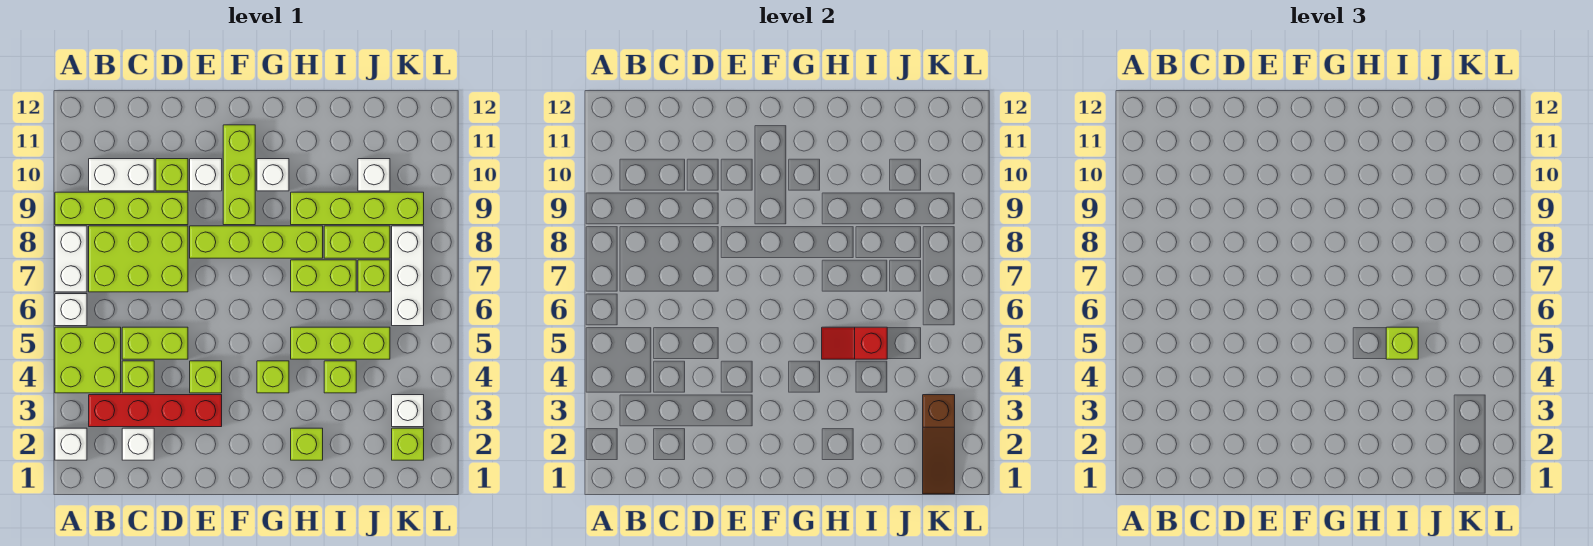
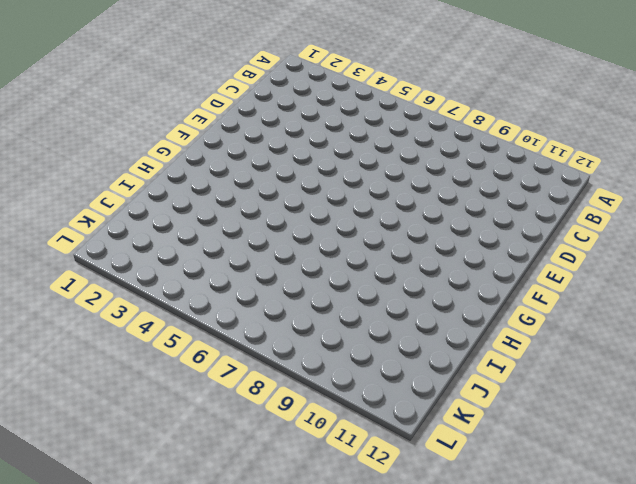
none -> white 1x1 brick [55,428,87,460]
none -> lime 2x2 brick [55,327,121,393]
none -> white 1x1 brick [55,294,87,326]
none -> white 1x2 brick [55,226,87,292]

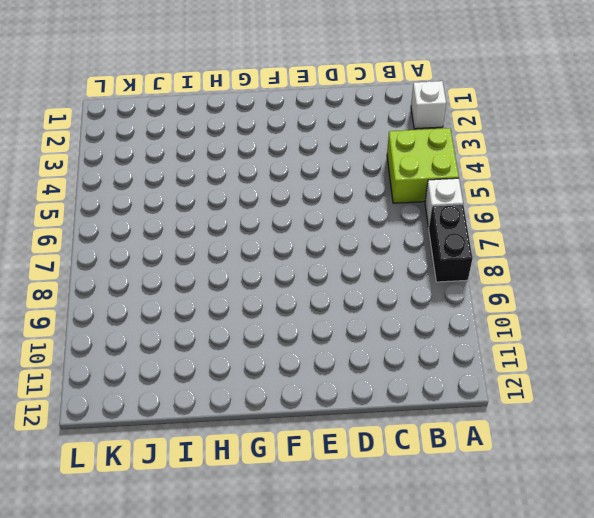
black 1x2 brick [429,205,473,282] -> white 1x2 brick [55,226,87,292]
none -> lime 1x4 brick [55,192,188,225]
none -> red 1x4 brick [89,395,222,427]
none -> lime 2x3 brick [89,226,188,292]
none -> white 1x2 brick [89,159,154,191]

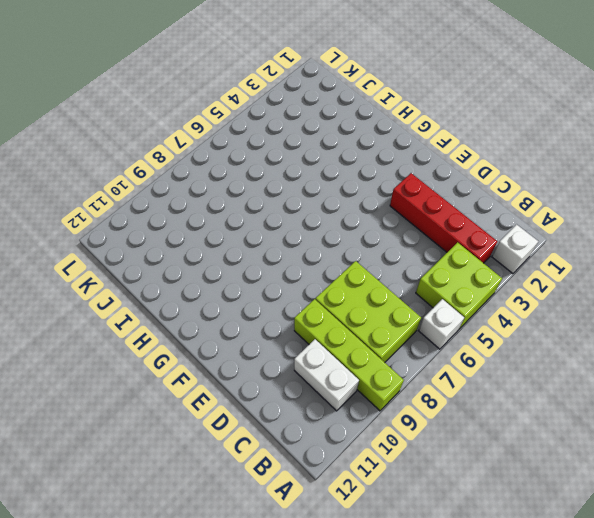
none -> white 1x2 brick [55,226,87,292]
none -> white 1x1 brick [122,428,154,460]
none -> lime 1x1 brick [122,361,154,393]
none -> lime 1x2 brick [122,327,188,359]

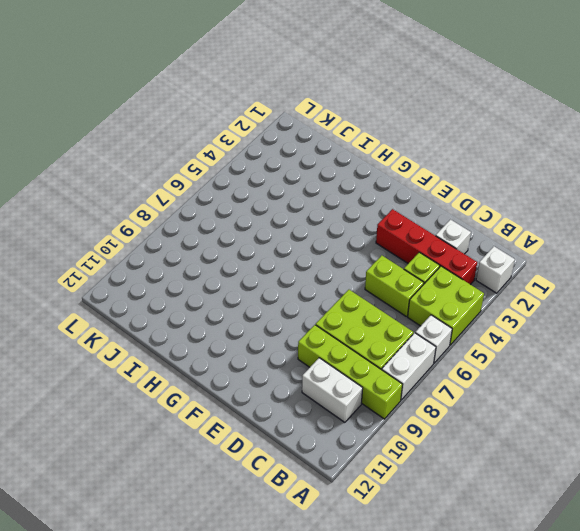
none -> lime 1x1 brick [156,159,188,191]
none -> lime 1x1 brick [190,361,222,393]
none -> lime 1x4 brick [190,226,323,258]
none -> white 1x1 brick [190,159,222,191]

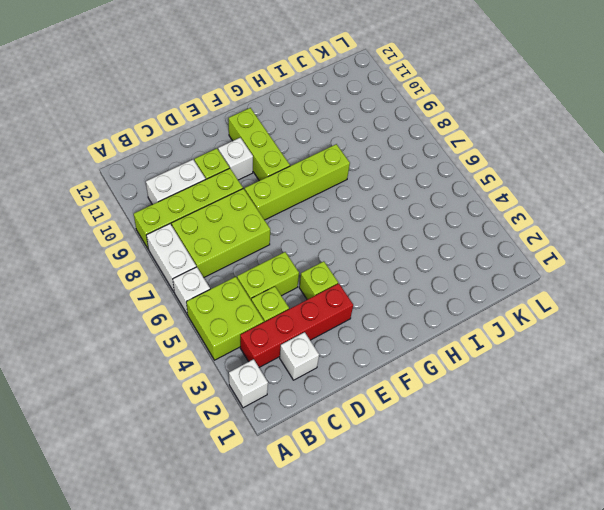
none -> lime 1x1 brick [257,361,289,393]
none -> white 1x1 brick [257,159,289,191]
none -> lime 1x1 brick [291,428,323,460]
none -> lime 1x3 brick [291,327,390,359]

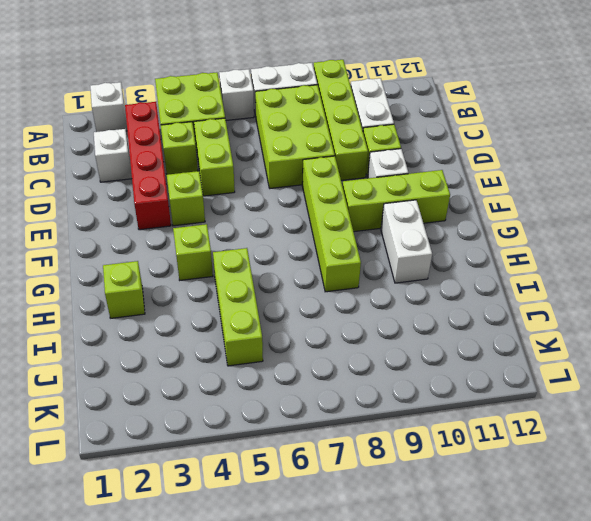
white 1x2 brick [381,200,432,283] -> white 1x1 brick [257,159,289,191]
none -> lime 1x2 brick [291,260,356,292]
none -> lime 1x4 brick [291,192,424,225]
none -> lime 1x1 brick [324,361,356,393]
none -> lime 1x2 brick [324,226,390,258]

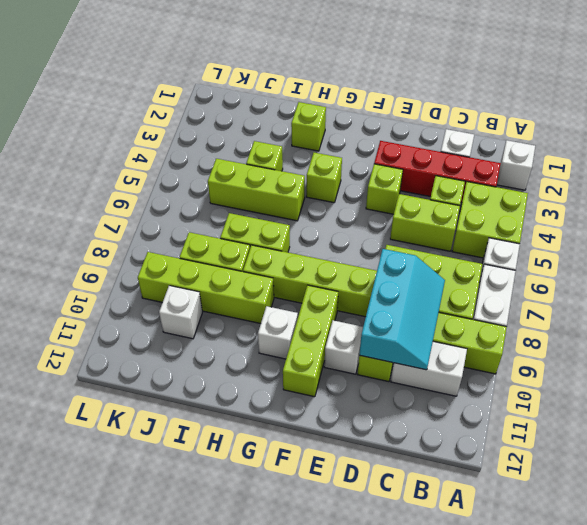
cyan 2x3 slope [359,249,445,370] -> none
none -> lime 1x1 brick [358,260,390,292]
none -> lime 1x1 brick [392,428,424,460]
none -> white 1x1 brick [392,395,424,427]
none -> white 1x3 brick [392,226,424,326]

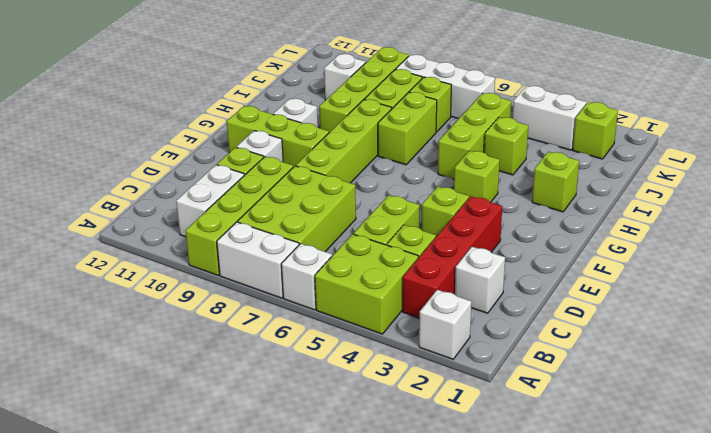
white 1x2 brick [513,86,586,150] -> white 1x1 brick [392,395,424,427]
none -> red 1x2 slope [822,327,887,359]
none -> brown 1x3 slope [923,395,955,494]
none -> lime 1x1 brick [1386,327,1418,359]

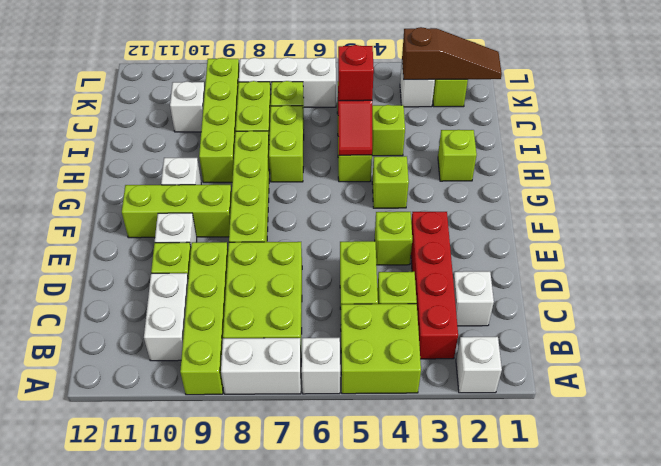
red 1x1 brick [338,45,374,101] -> lime 1x1 brick [1386,327,1418,359]

